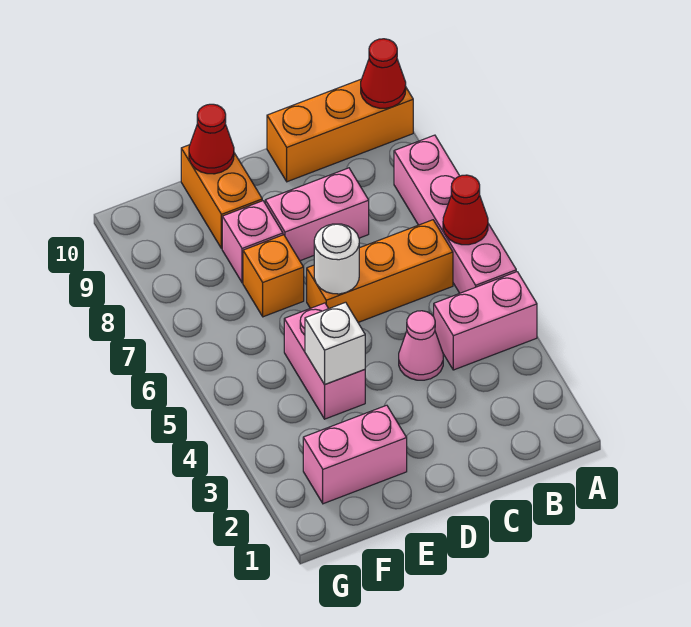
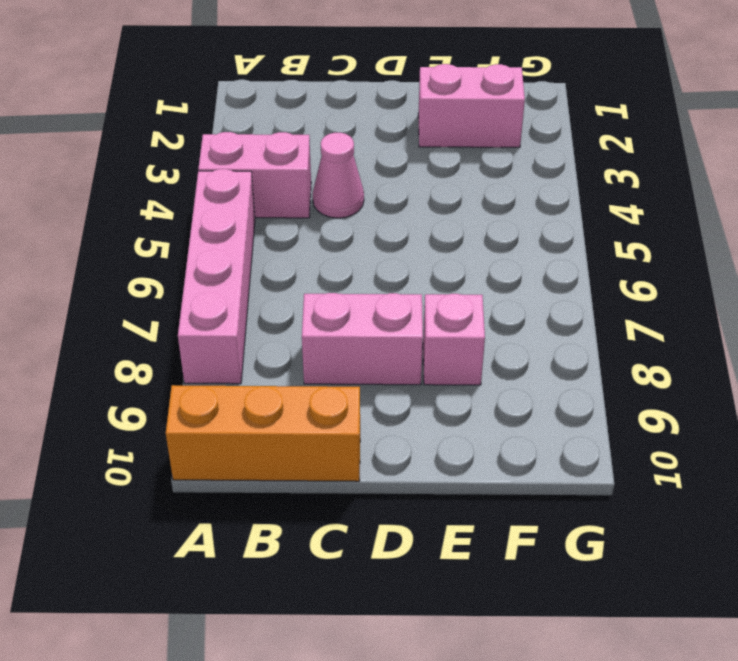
none -> orange 1x3 brick [307,220,453,322]
none -> pink 1x2 brick [284,303,365,419]
none -> orange 1x1 brick [243,235,304,317]

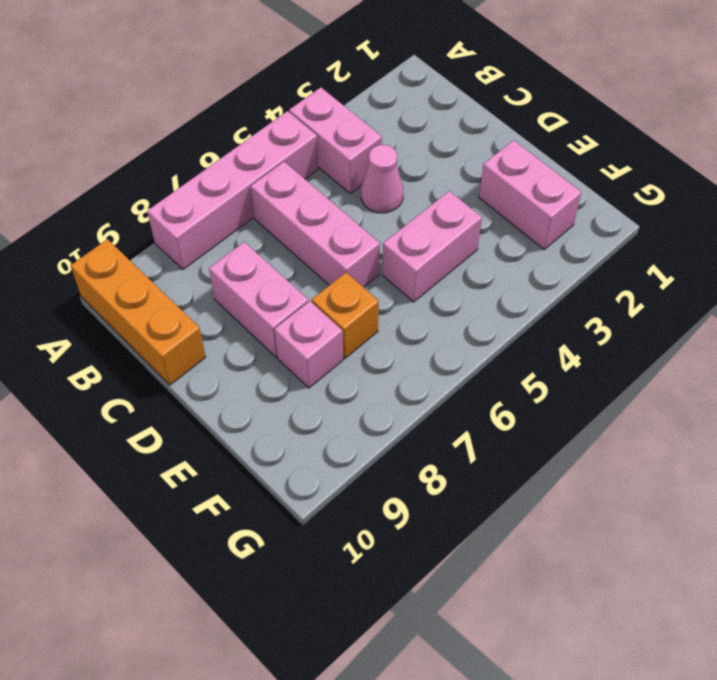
pink 1x3 brick [251,162,380,287] -> orange 1x3 brick [307,220,453,322]
none -> orange 1x2 brick [181,145,262,249]
none -> red 1x1 cone [443,175,488,245]
none -> red 1x1 cone [361,39,406,108]

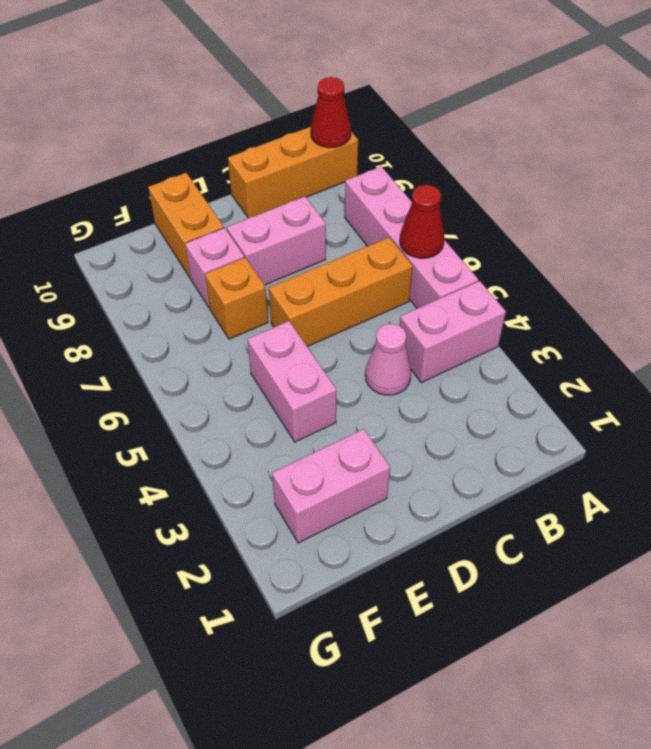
none -> white 1x1 round brick [314,224,359,294]
none -> white 1x1 brick [305,302,365,384]
none -> red 1x1 cone [189,104,234,174]

